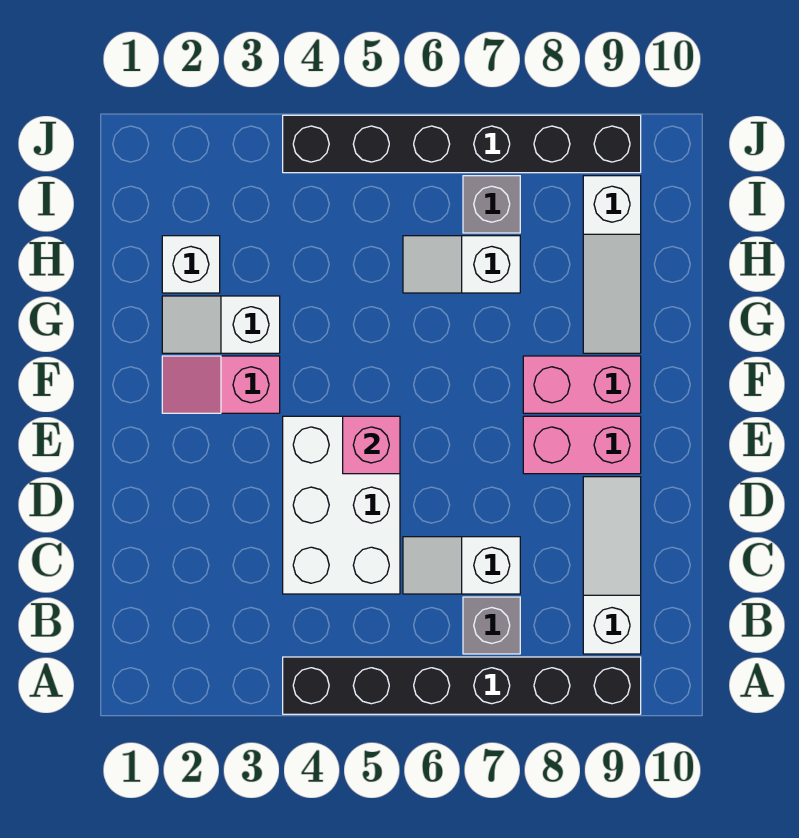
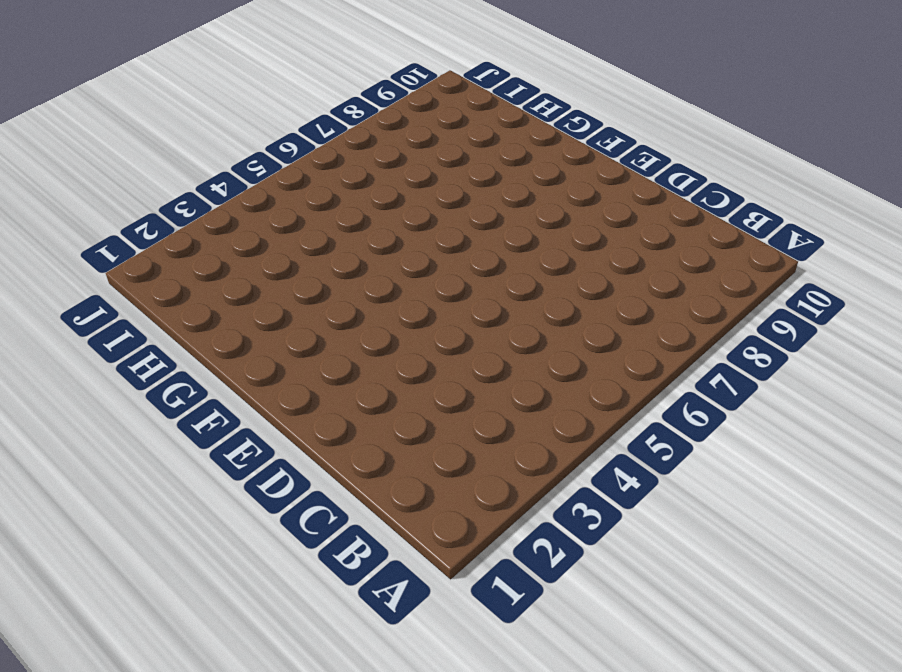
none -> black 1x6 brick [283,657,641,714]
none -> grey 1x1 brick [463,597,520,654]
none -> white 1x3 slope [583,477,641,654]

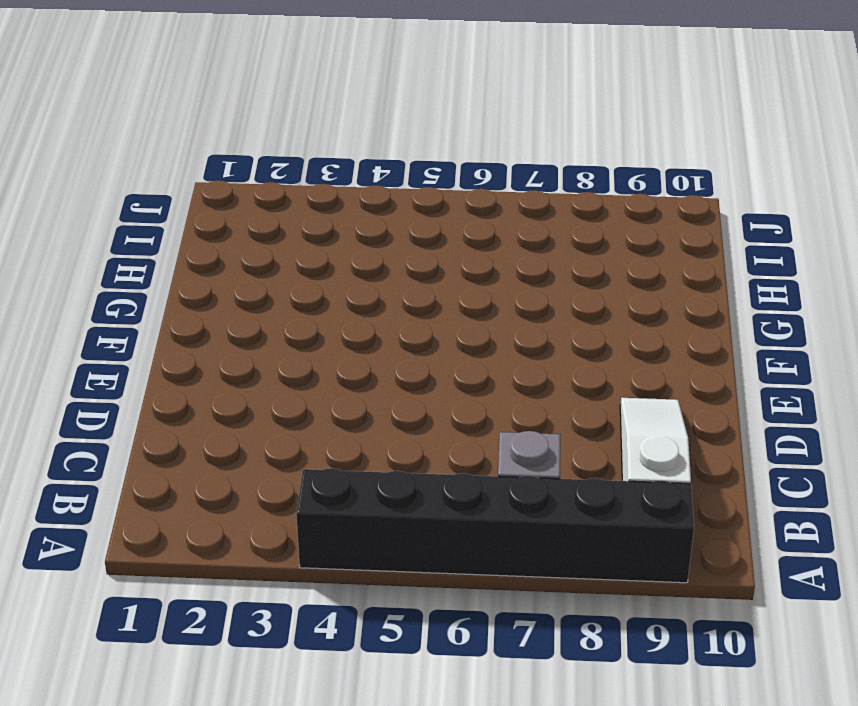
none -> white 2x3 brick [283,416,400,594]
none -> white 1x2 slope [403,537,520,594]
none -> pink 1x2 brick [523,416,641,474]

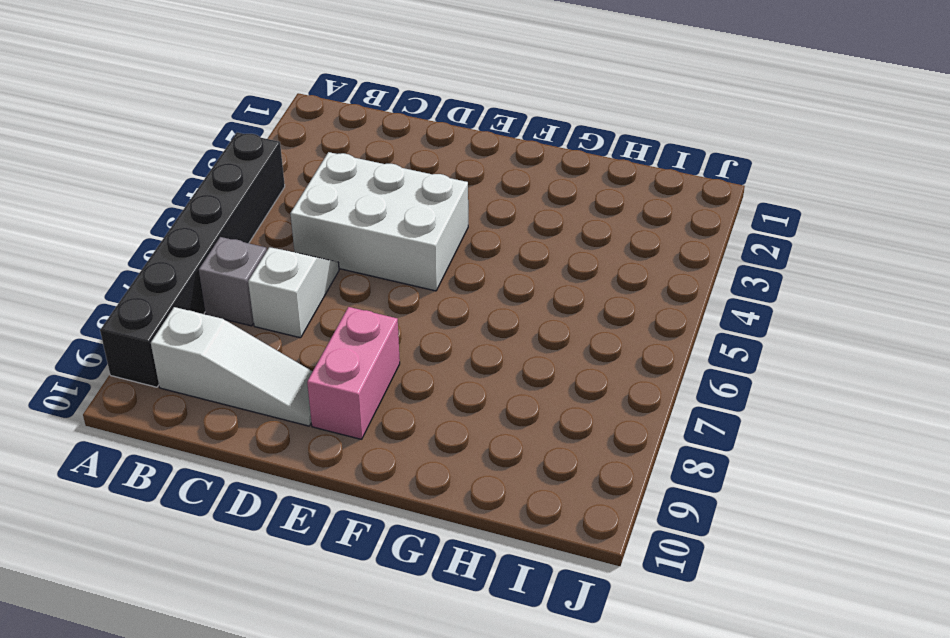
none -> pink 1x2 slope [162,356,280,413]
none -> pink 1x2 brick [523,356,641,413]
none -> white 1x2 slope [162,296,280,353]

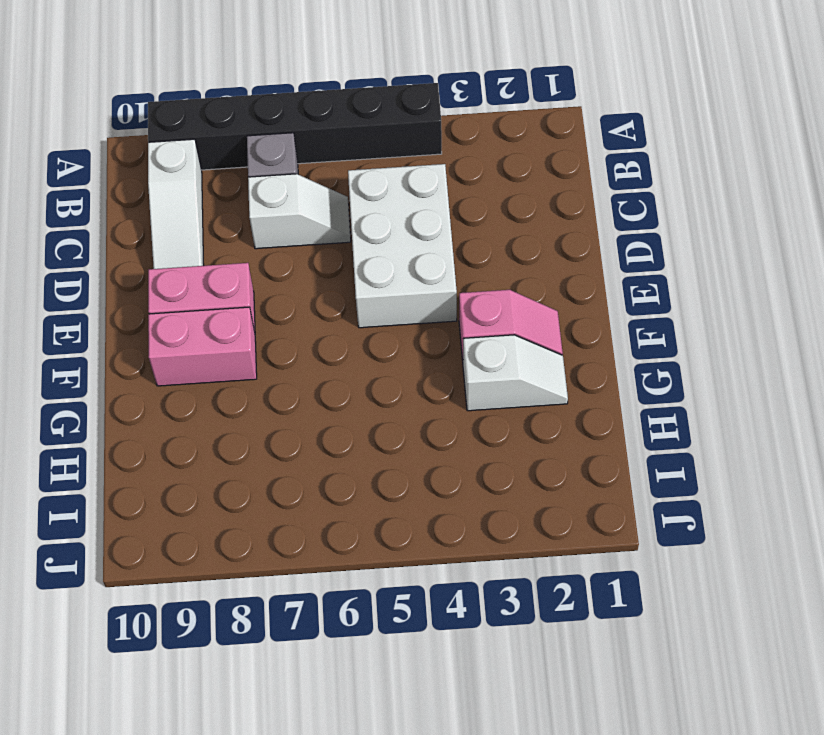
none -> white 1x3 slope [583,176,641,353]
none -> white 1x1 brick [162,236,220,293]
none -> white 1x2 slope [403,236,520,293]

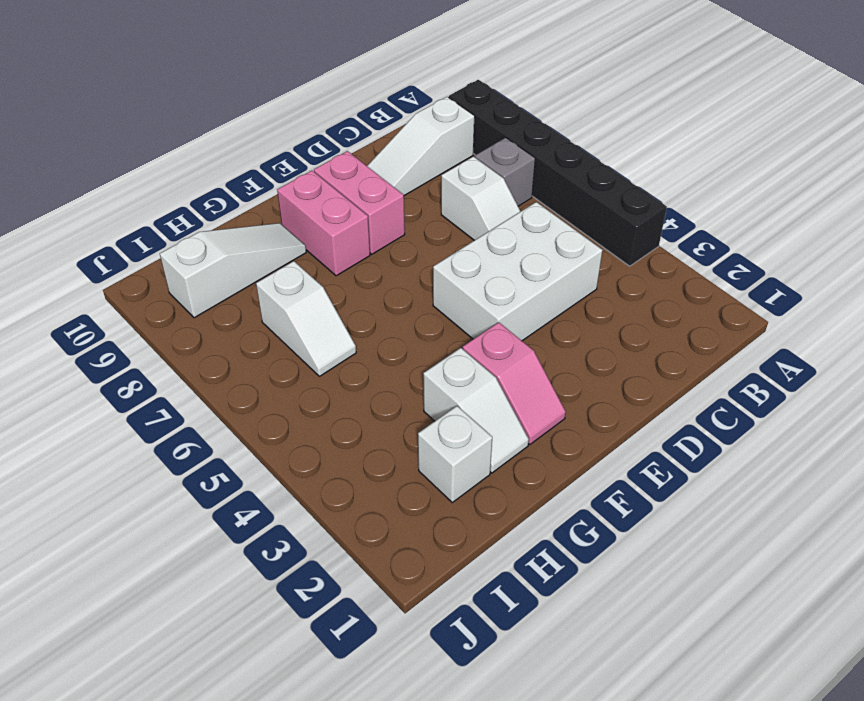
none -> grey 1x1 brick [463,176,520,233]
none -> black 1x6 brick [283,115,641,173]
none -> pink 1x1 brick [343,416,400,474]

